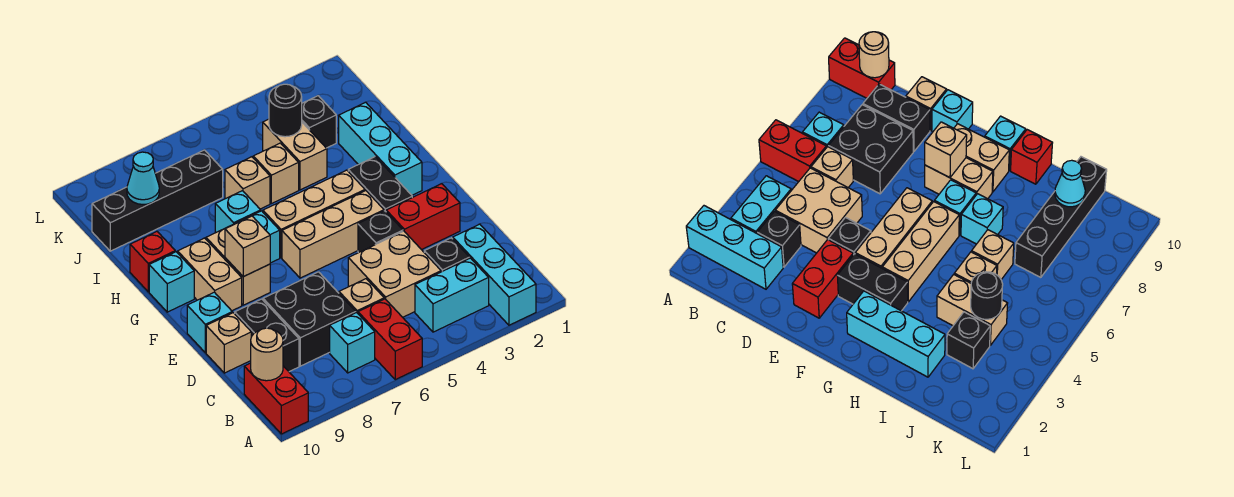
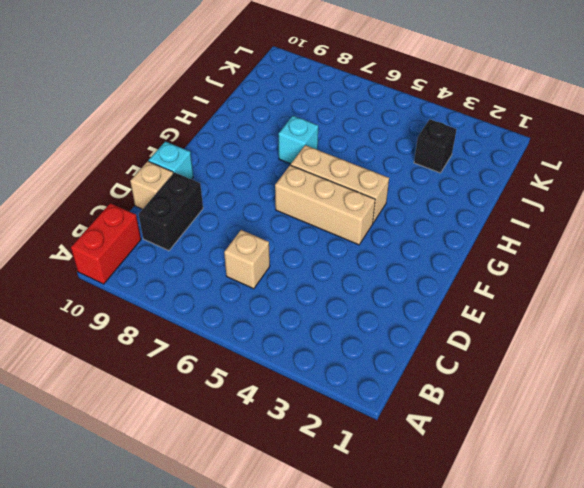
none -> cyan 1x3 brick [453,224,536,325]
none -> red 1x2 brick [358,299,422,380]
none -> cyan 1x2 brick [415,258,489,332]
none -> cyan 1x1 brick [330,313,375,373]

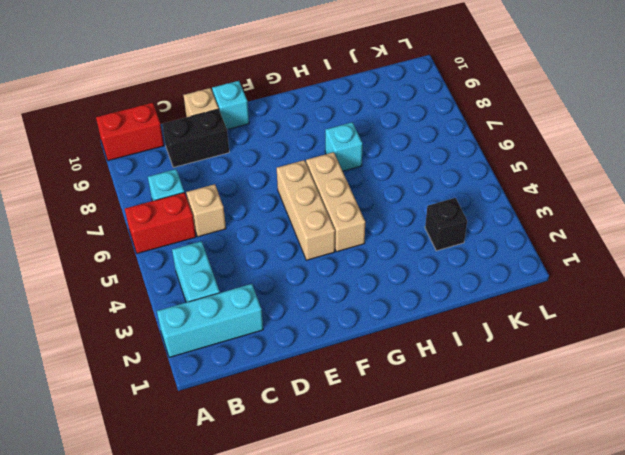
none -> black 1x1 brick [424,238,470,272]
none -> tan 2x2 brick [348,231,441,317]
none -> black 2x2 brick [263,272,356,366]
none -> red 1x2 brick [386,184,460,250]

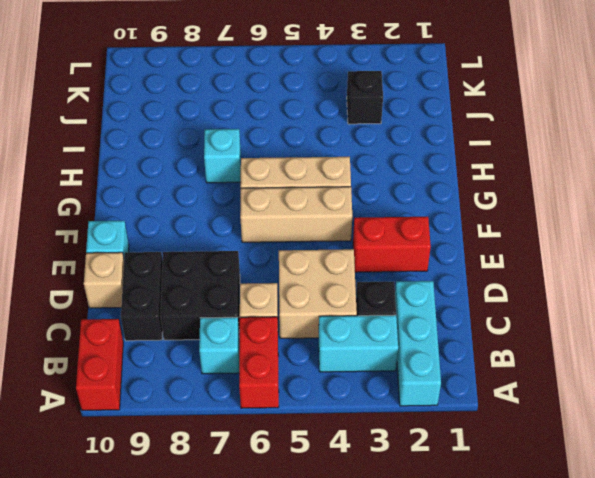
none -> black 1x1 brick [358,211,403,253]
none -> black 1x2 brick [348,157,412,211]
none -> tan 1x2 brick [206,225,270,305]
none -> tan 1x2 brick [178,238,242,311]

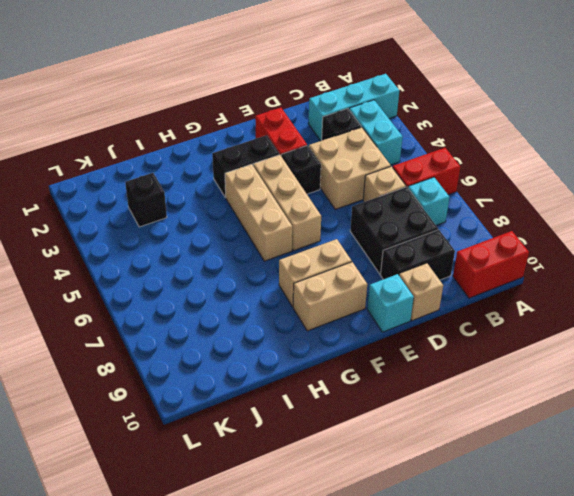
none -> cyan 1x3 brick [339,102,422,195]
none -> cyan 1x1 brick [235,211,280,263]
none -> cyan 1x1 brick [149,252,194,312]
none -> cyan 1x1 brick [215,191,261,232]

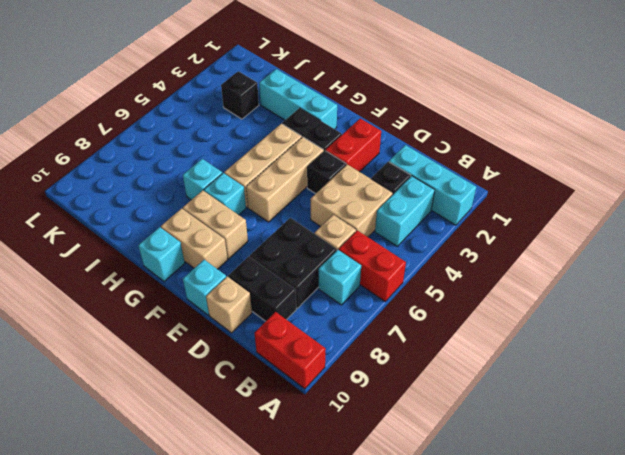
none -> red 1x1 brick [130,232,175,292]
none -> tan 1x2 brick [263,119,327,190]
none -> tan 1x1 brick [253,143,299,204]
none -> tan 1x1 brick [225,157,270,209]

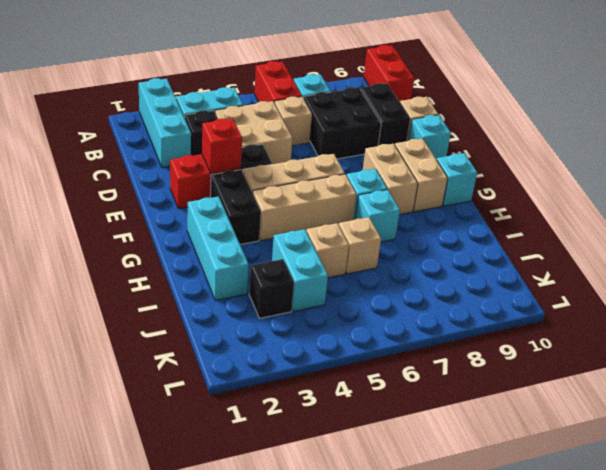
red 1x1 brick [202,118,242,173] -> red 1x1 brick moved to [130,232,175,292]
cyan 1x2 brick [272,229,328,311] -> tan 1x2 brick [263,119,327,190]
none -> black 1x4 brick [92,150,223,251]
none -> tan 1x1 round brick [251,328,283,381]
none -> tan 1x1 brick [225,216,270,277]
none -> black 1x1 round brick [269,84,302,137]

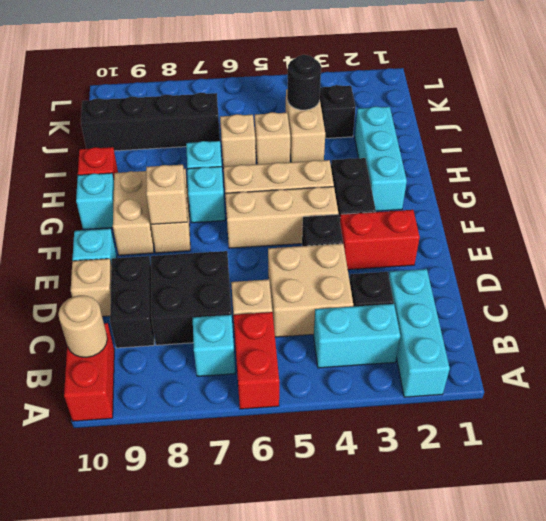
none -> cyan 1x1 cone [127,152,159,205]

